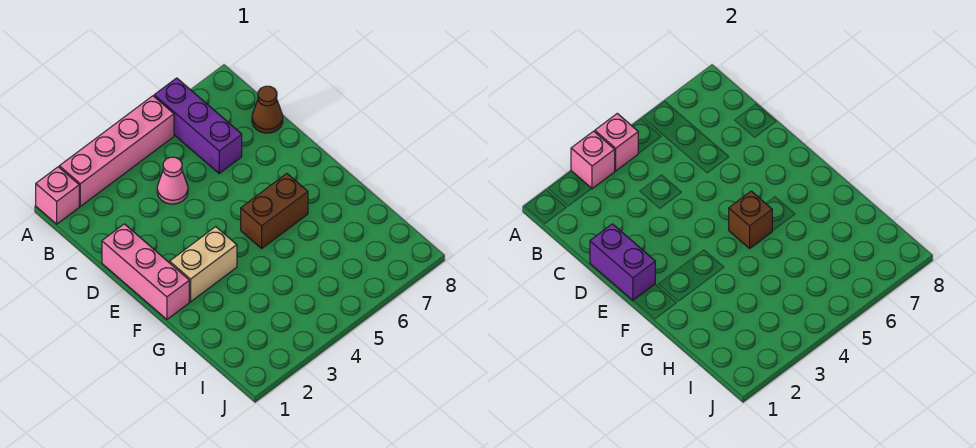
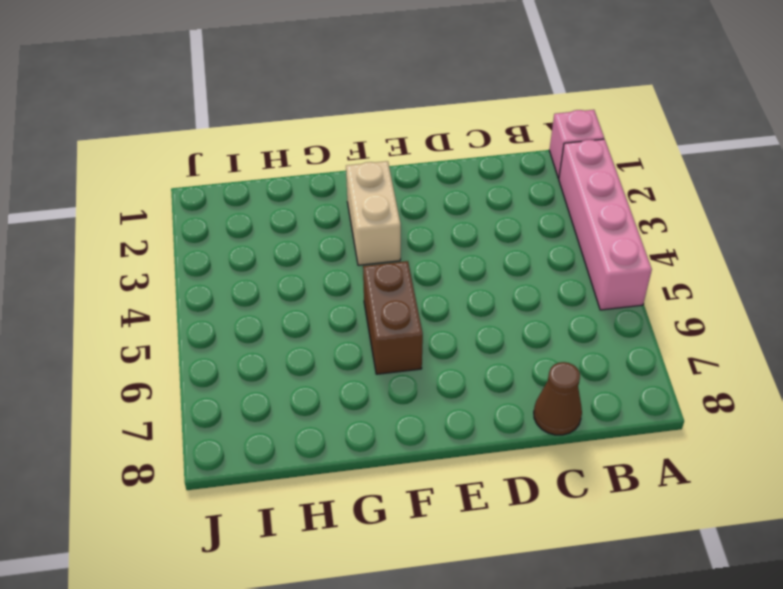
none -> purple 1x3 brick [154,78,242,173]
none -> pink 1x1 cone [157,157,188,204]
none -> pink 1x3 brick [102,224,189,319]

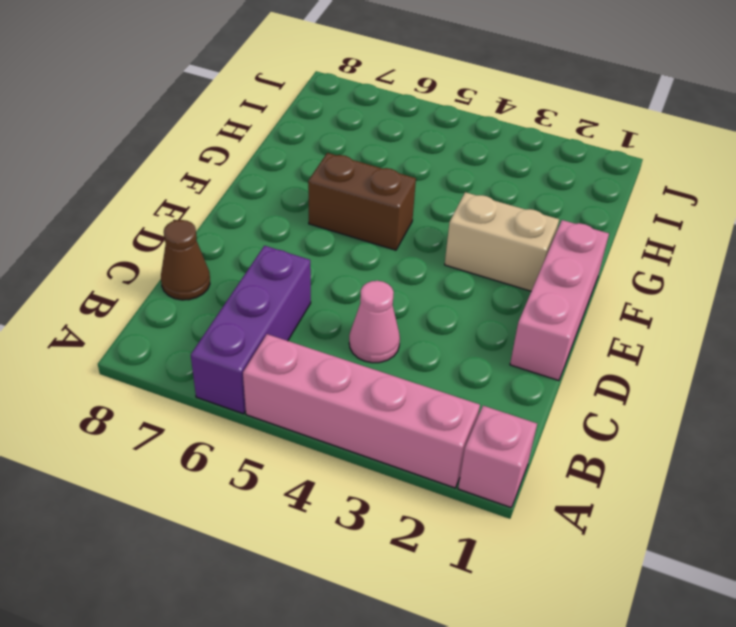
none -> pink 1x1 brick [571,131,615,189]
none -> pink 1x1 brick [595,113,638,171]
none -> purple 1x2 brick [590,224,655,300]

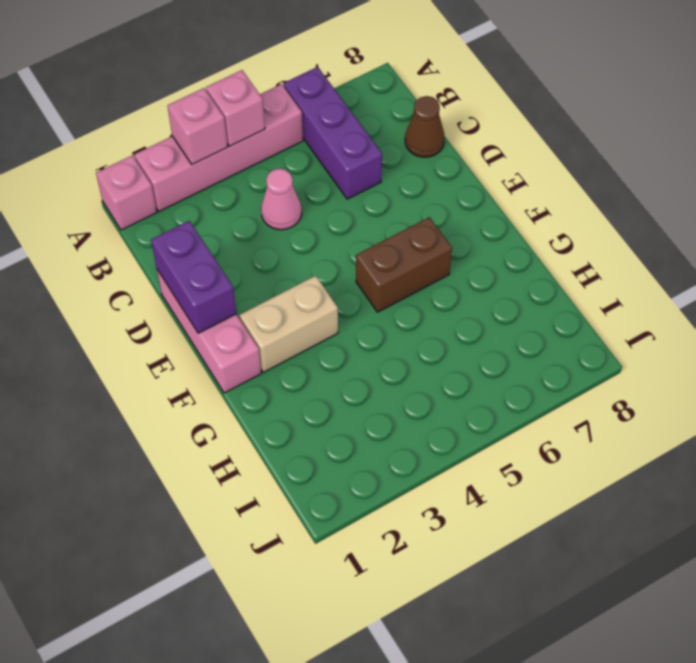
none -> brown 1x1 brick [729,191,772,248]

